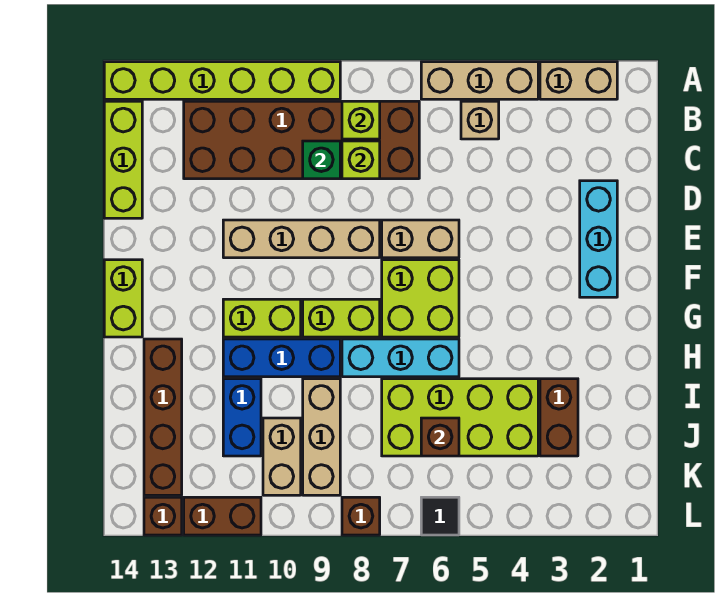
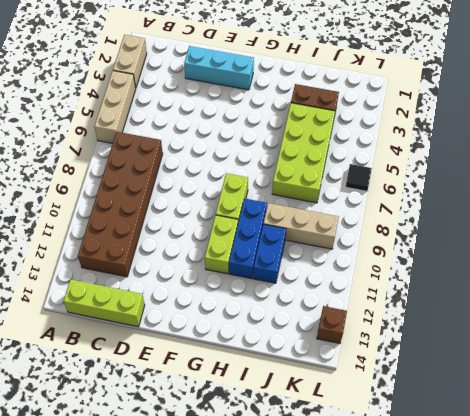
blue 1x2 brick [253,224,286,283] -> blue 1x2 brick turned to [223,379,261,456]
none -> lime 1x6 brick [104,62,340,99]
none -> tan 1x1 brick [461,101,499,139]
none -> tan 1x2 brick [382,220,459,258]

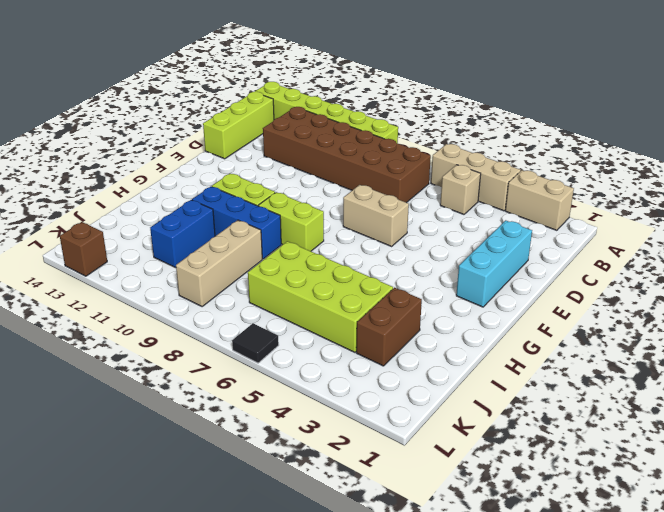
none -> tan 1x4 brick [223,220,380,258]
none -> lime 2x2 brick [382,260,459,337]
none -> lime 1x2 brick [104,260,142,337]

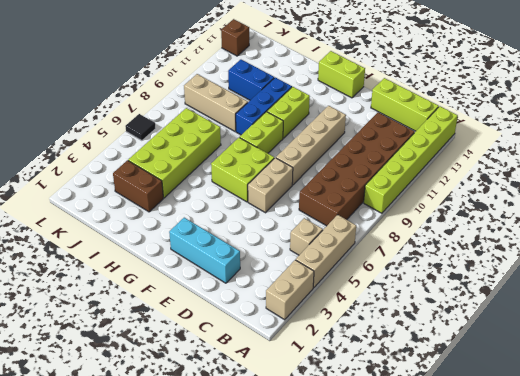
none -> cyan 1x3 brick [342,339,459,377]
none -> brown 1x4 brick [144,339,182,495]
none -> tan 1x2 brick [263,418,301,495]

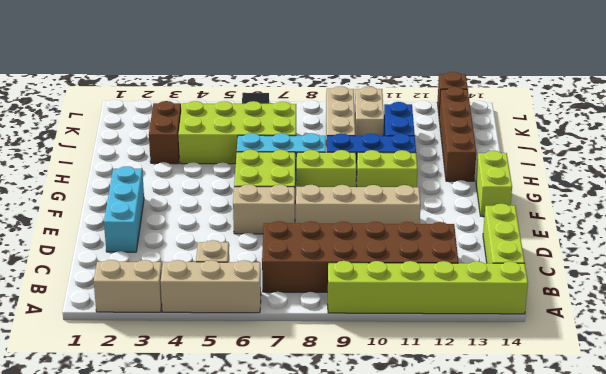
none -> brown 1x1 brick [342,497,380,535]
none -> brown 1x2 brick [184,497,261,535]
none -> lime 1x1 brick [342,101,380,139]

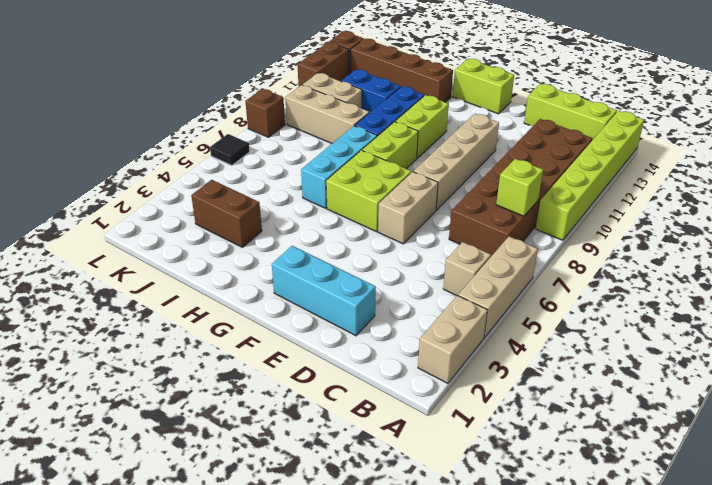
none -> lime 2x4 brick [382,379,538,456]
none -> lime 1x1 brick [342,141,380,179]
none -> green 1x1 brick [303,141,340,179]

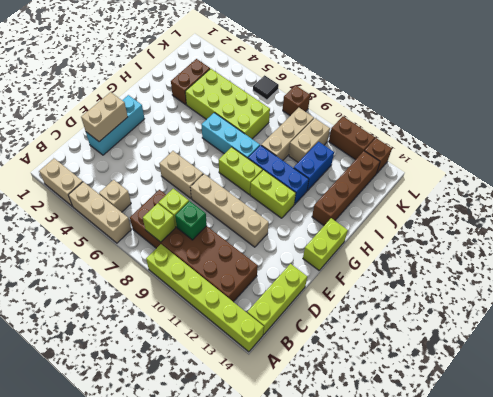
tan 1x2 brick [81,92,128,142] -> none
none -> lime 2x2 brick [382,260,459,337]
none -> brown 1x1 brick [421,418,459,456]

